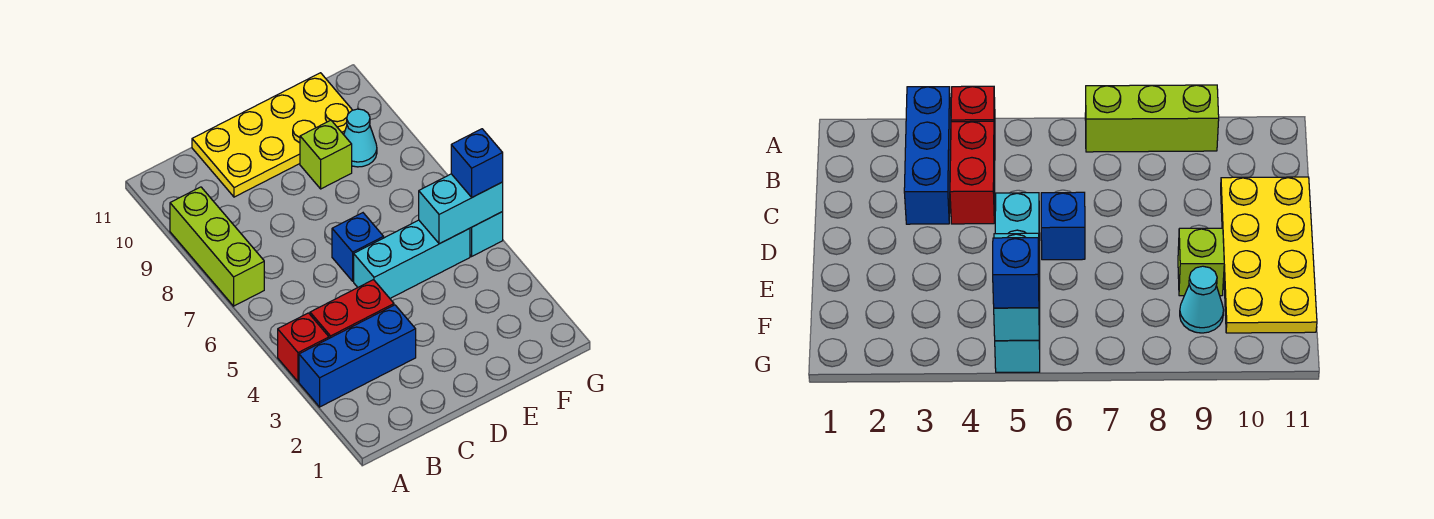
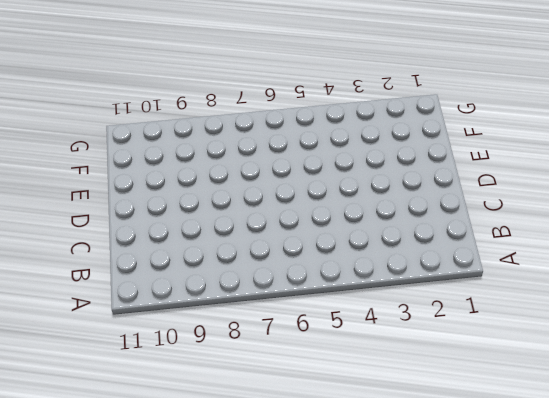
none -> blue 1x3 brick [299,305,416,407]
none -> red 1x1 brick [278,313,329,382]
none -> lime 1x3 brick [170,187,264,306]

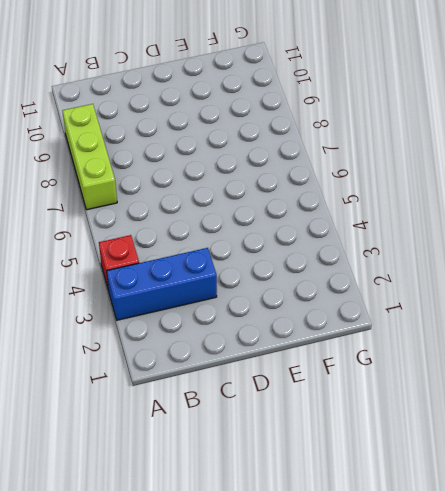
none -> red 1x2 brick [310,280,394,338]
none -> yellow 2x4 plate [192,73,352,197]
none -> cyan 1x3 brick [354,220,470,298]

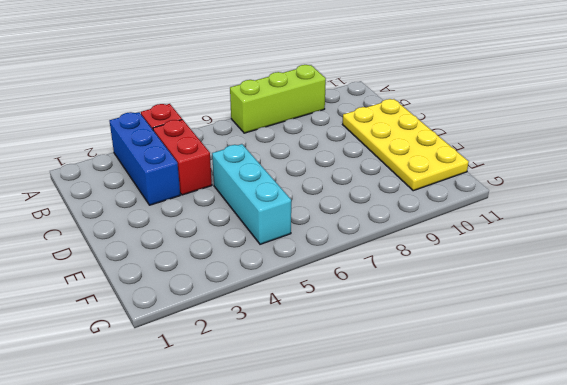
none -> blue 1x1 brick [332,213,384,281]
none -> lime 1x1 brick [300,120,352,189]
none -> cyan 1x1 cone [344,109,377,167]

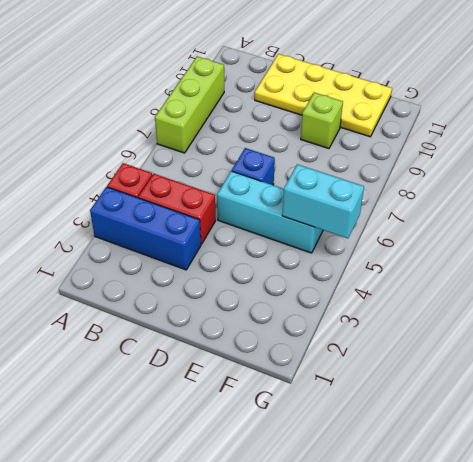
none -> cyan 1x1 cone [344,109,377,167]
none -> cyan 1x1 brick [470,212,503,256]
none -> blue 1x1 brick [451,129,503,197]

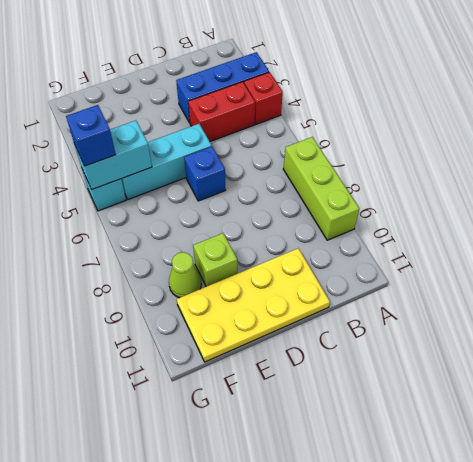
lime 1x1 cone [169,252,201,298] -> cyan 1x1 cone [344,109,377,167]

